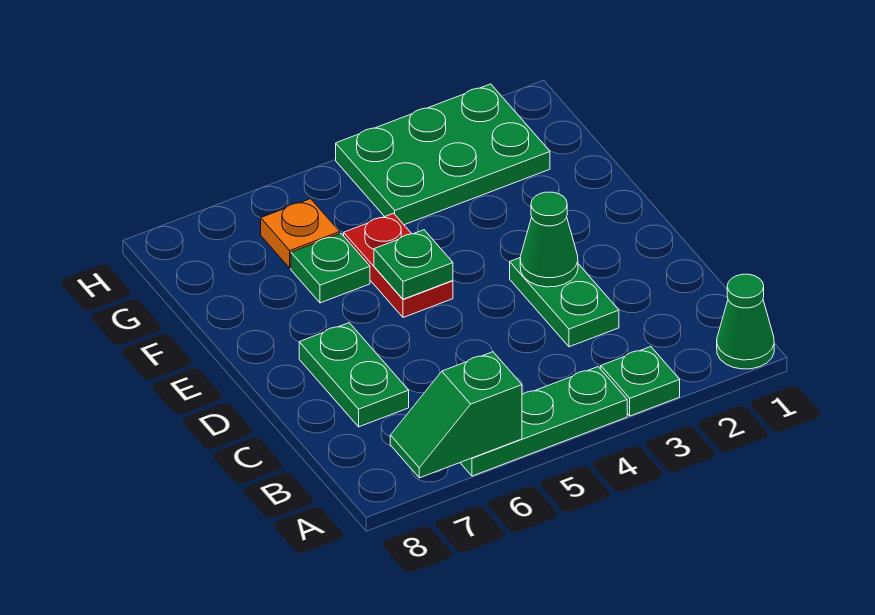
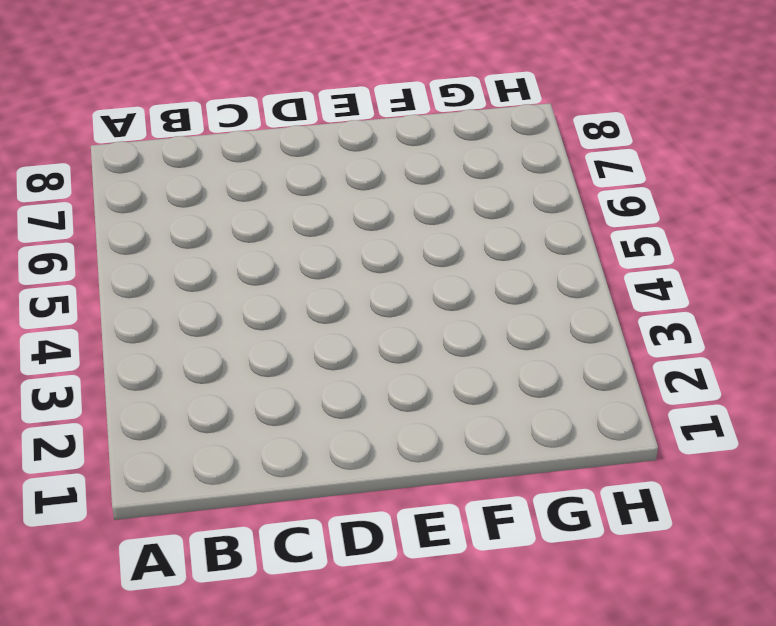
none -> green 1x1 cone [717,274,774,369]
none -> green 1x1 plate [601,347,680,416]
none -> green 1x3 plate [460,367,627,476]

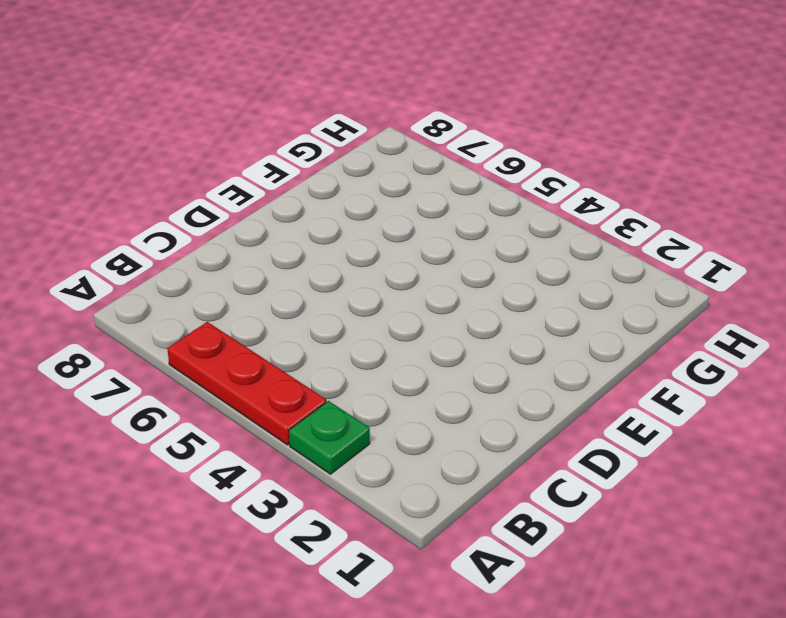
red 1x3 plate [167,322,327,445] -> green 1x3 plate [460,367,627,476]
none -> green 1x1 cone [717,274,774,369]
none -> green 1x2 plate [510,258,619,347]
none -> green 1x2 plate [299,323,409,427]

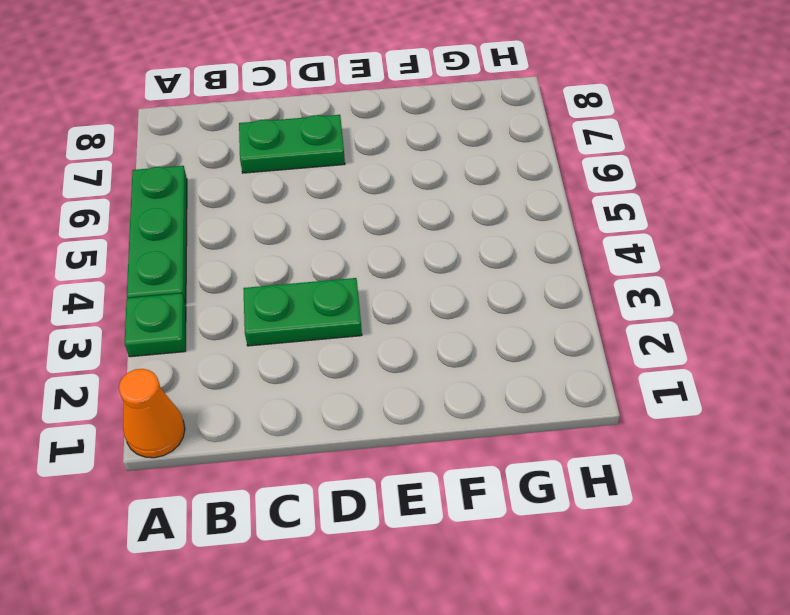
orange 1x1 cone [119,369,185,458] -> green 1x1 cone [717,274,774,369]
none -> red 1x2 plate [344,213,453,317]
none -> green 1x1 plate [291,234,370,303]
none -> green 2x3 plate [336,84,550,225]

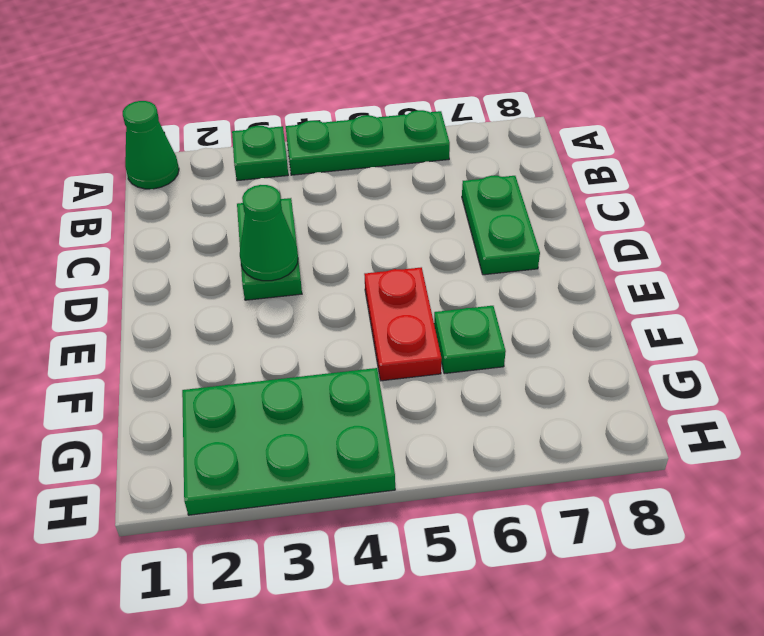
none -> orange 1x1 plate [261,199,340,268]
none -> green 1x2 slope [390,352,522,478]
none -> green 1x1 plate [374,230,453,299]

